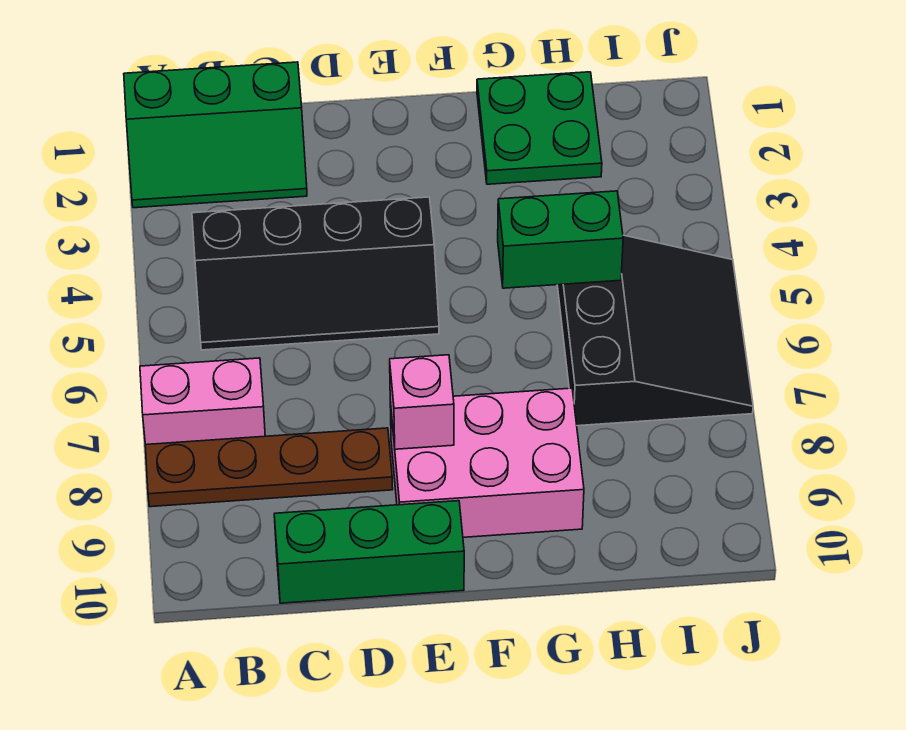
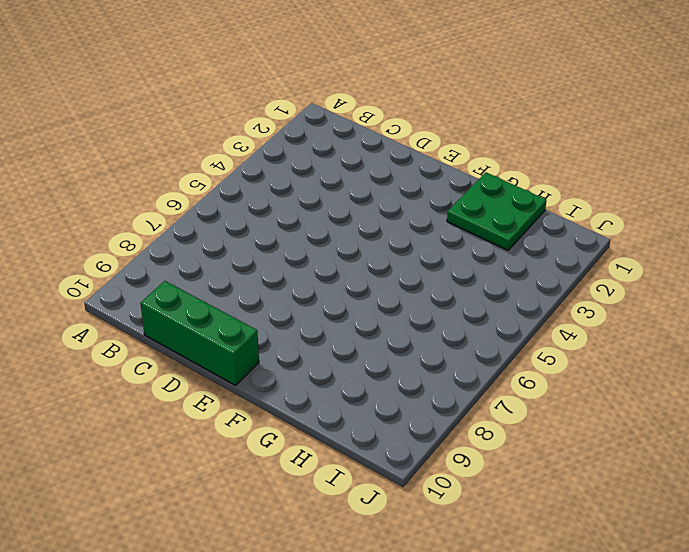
none -> green 2x3 slope [124,62,307,208]
none -> pink 1x2 brick [140,358,265,445]

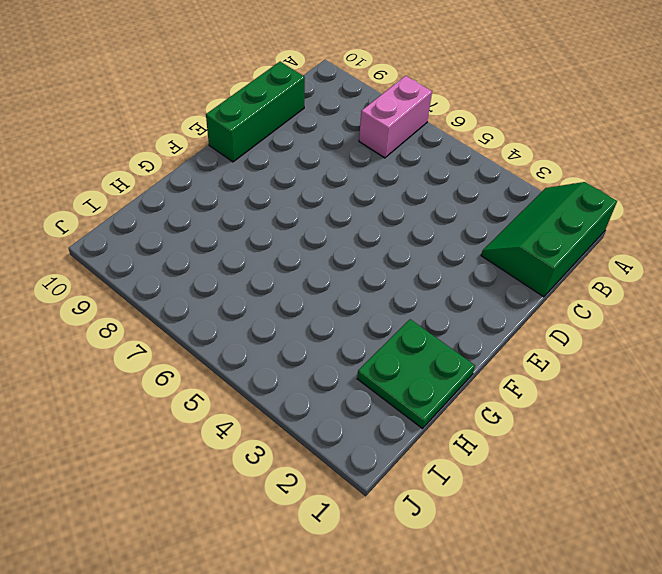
none -> brown 1x4 plate [145,428,393,507]
none -> black 2x4 slope [192,197,439,350]

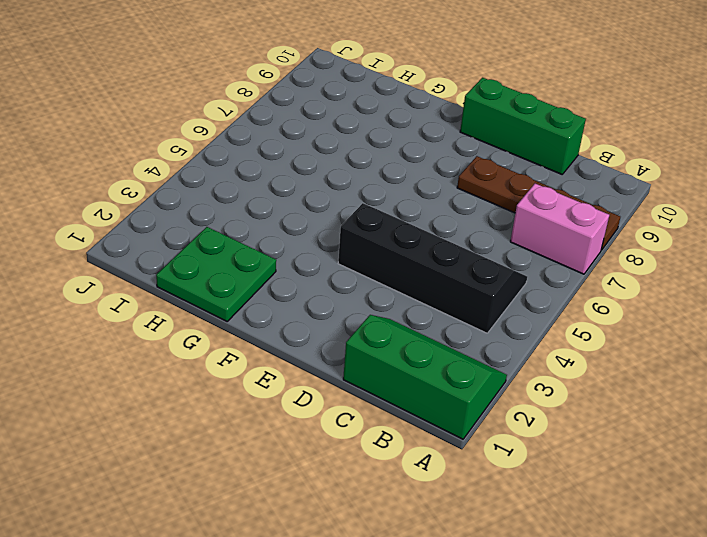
none -> pink 2x3 brick [390,388,584,537]
none -> black 3x3 slope [557,235,753,426]

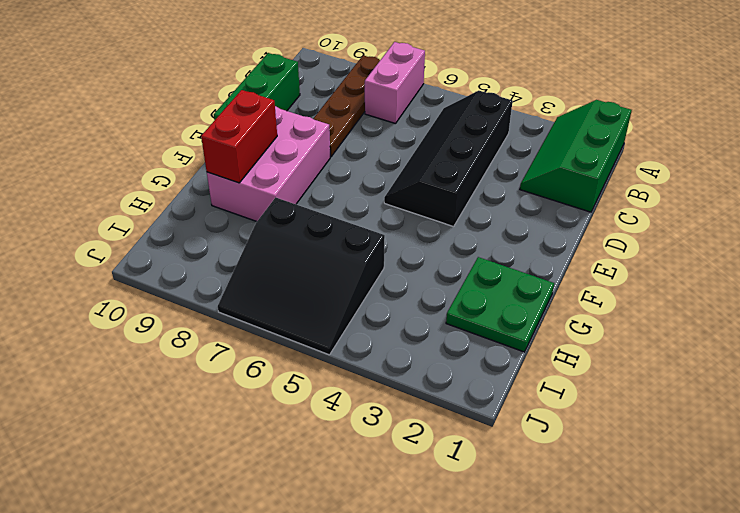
red 1x2 brick [201,90,277,183] -> none
none -> pink 1x1 brick [390,355,454,449]
none -> green 1x2 brick [498,191,623,288]

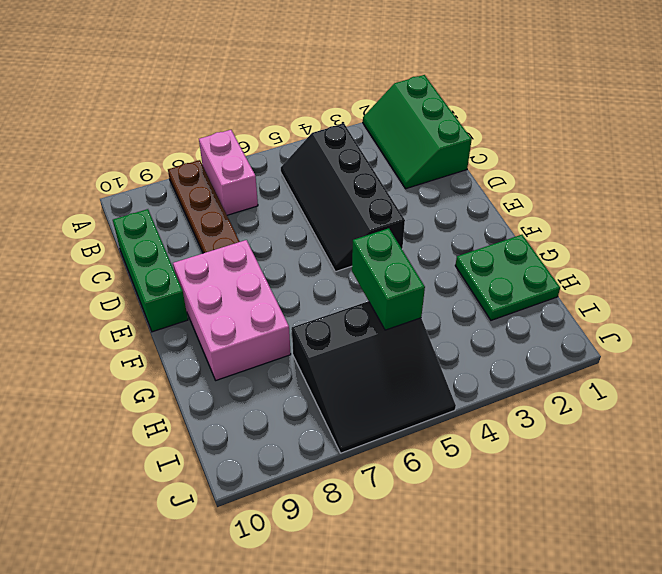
none -> pink 1x1 brick [390,355,454,449]

